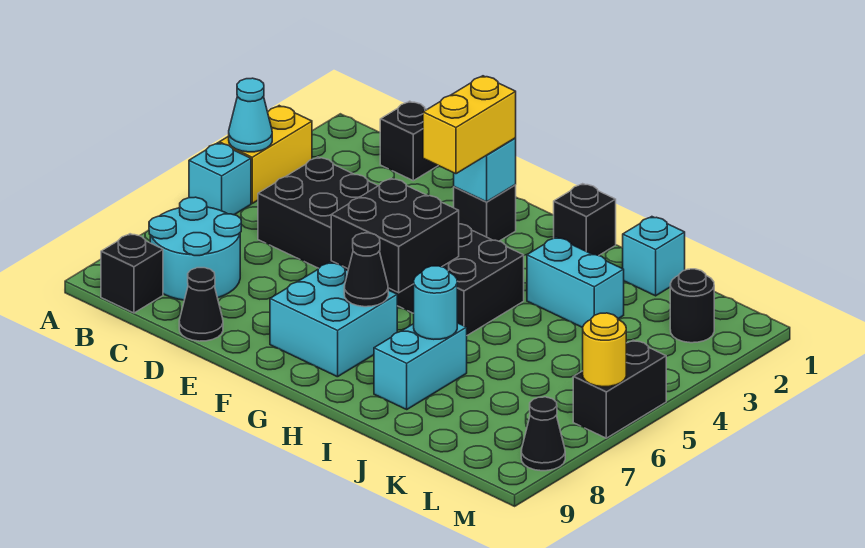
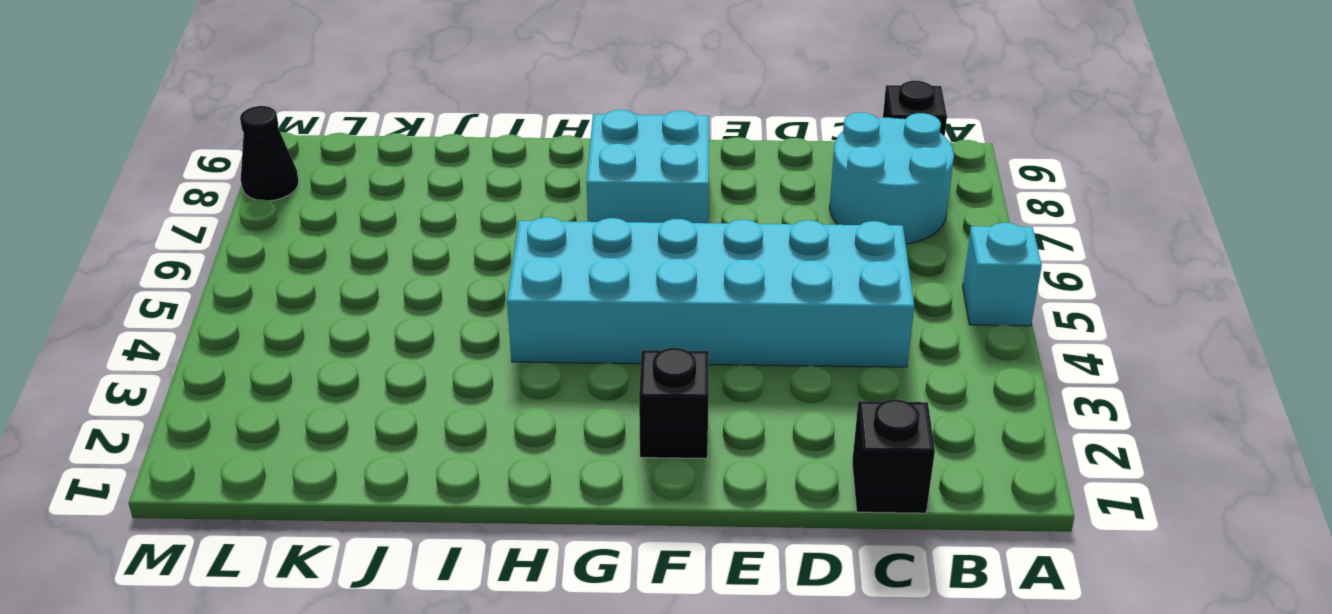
cyan 2x6 brick [507,217,914,367] -> black 2x6 brick [258,157,524,335]
none -> yellow 1x2 brick [219,106,312,203]
none -> black 1x1 cone [179,268,223,341]
none -> black 1x1 brick [554,184,616,256]

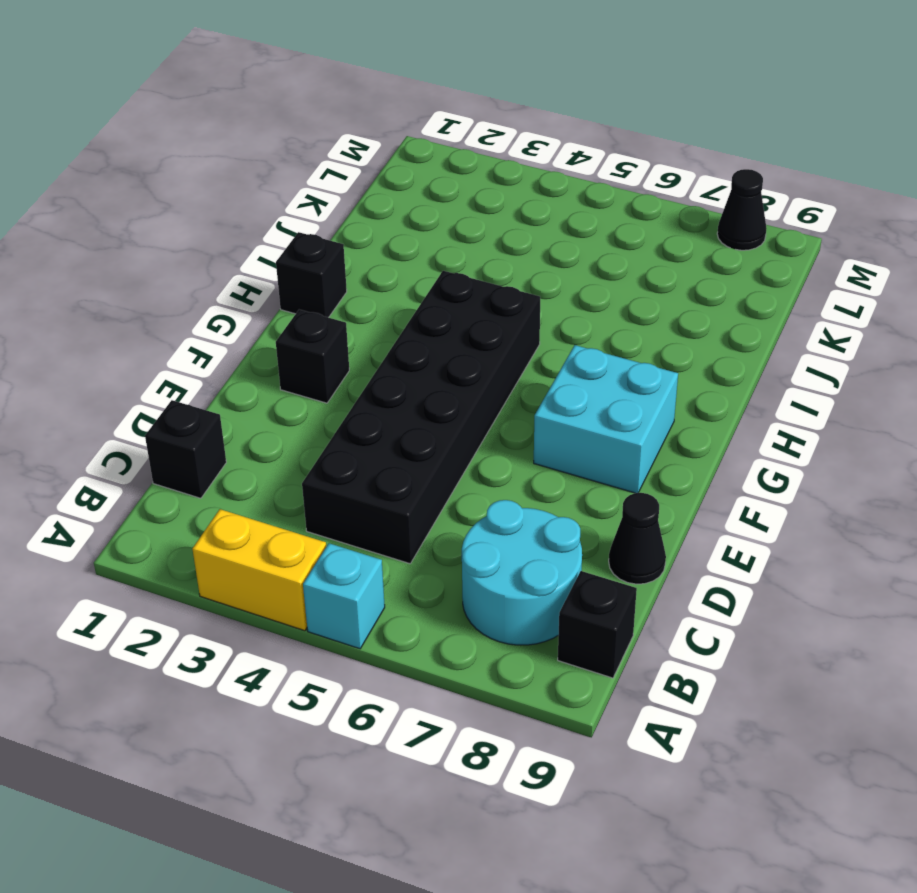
none -> cyan 1x2 brick [527,237,624,328]
none -> cyan 1x2 brick [374,323,467,409]
none -> cyan 1x1 brick [623,217,685,296]

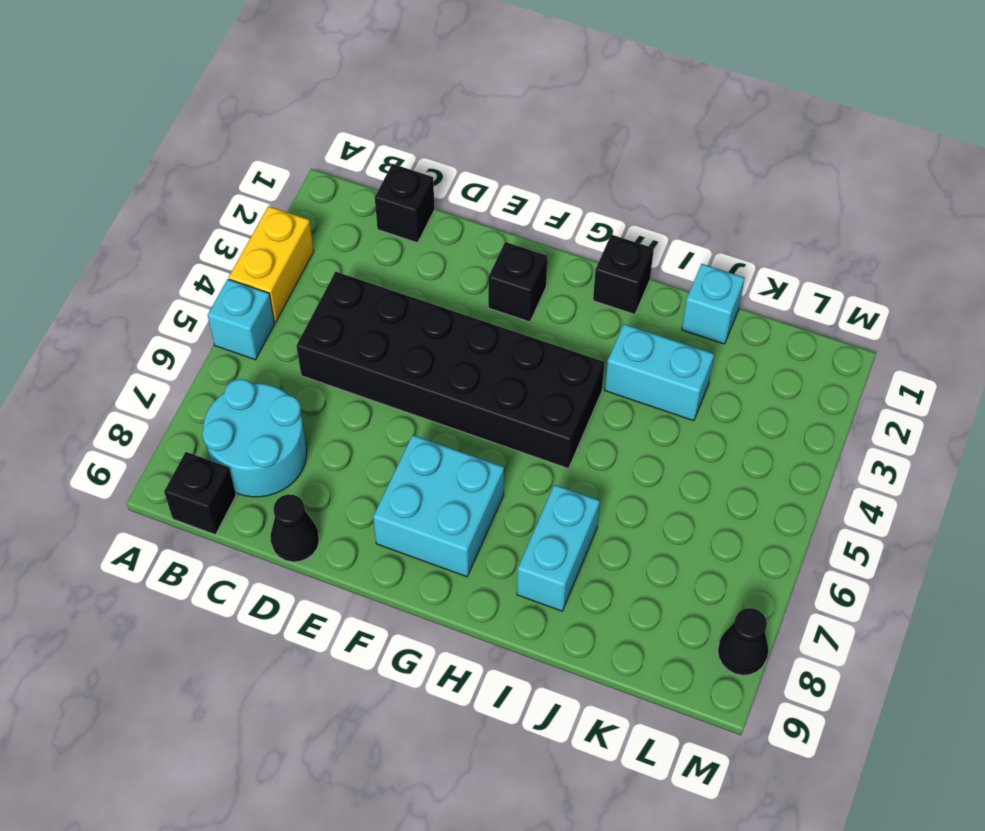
none -> black 1x1 round brick [670,269,714,343]
none -> black 1x2 brick [573,340,666,438]
none -> cyan 1x1 cone [229,78,272,152]

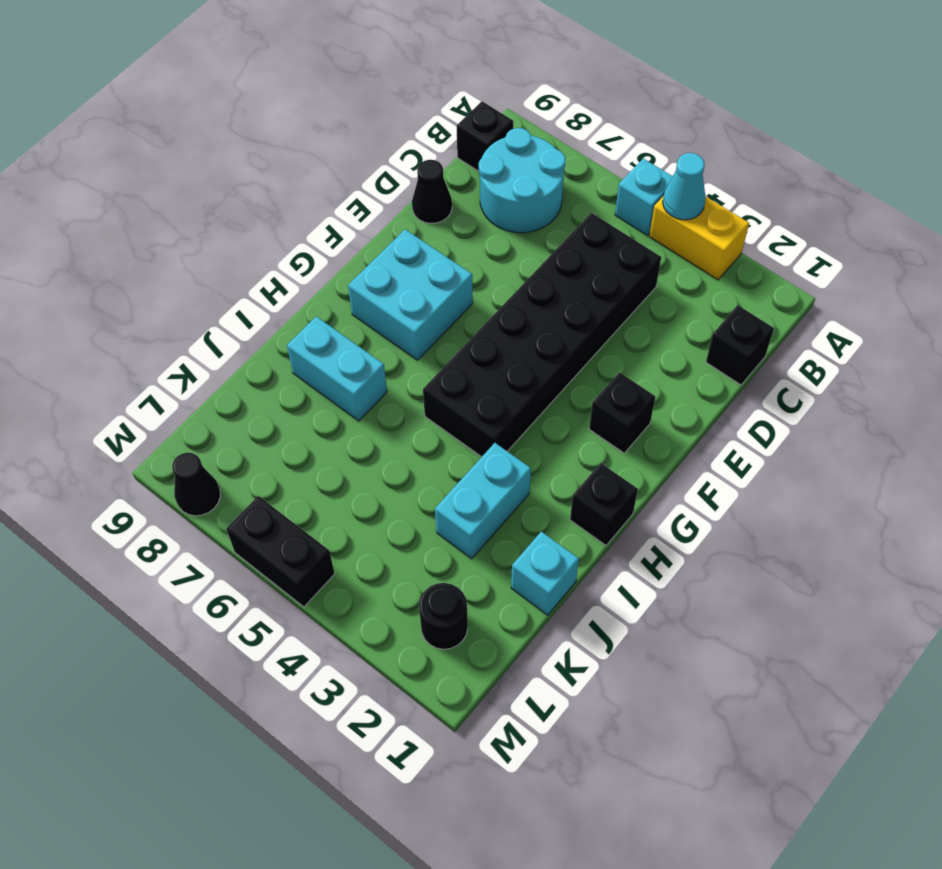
none -> cyan 1x1 brick [454,138,516,202]
none -> black 2x2 brick [331,178,459,293]
none -> black 1x1 cone [344,233,388,307]

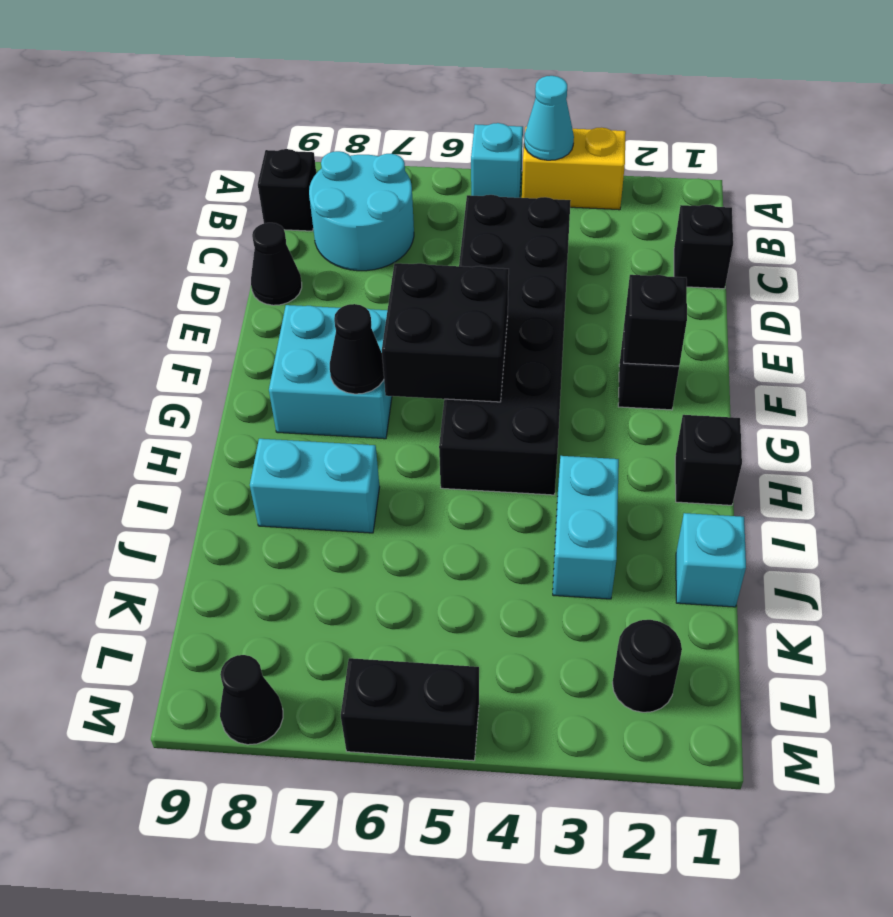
black 1x1 brick [624,275,687,366] -> cyan 1x1 brick [454,138,516,202]
none -> cyan 1x1 round brick [414,266,457,339]
none -> yellow 1x1 round brick [583,313,626,387]
none -> yellow 1x2 brick [423,76,516,174]

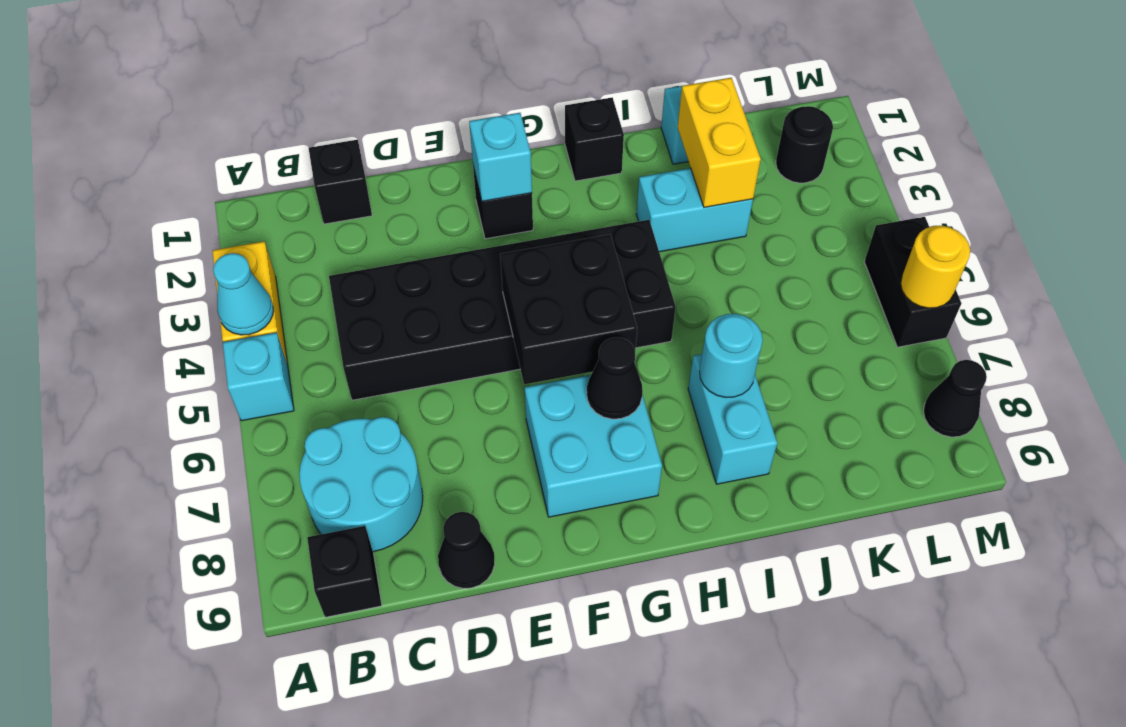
yellow 1x2 brick [678,78,761,207] -> yellow 1x2 brick moved to [423,76,516,174]

